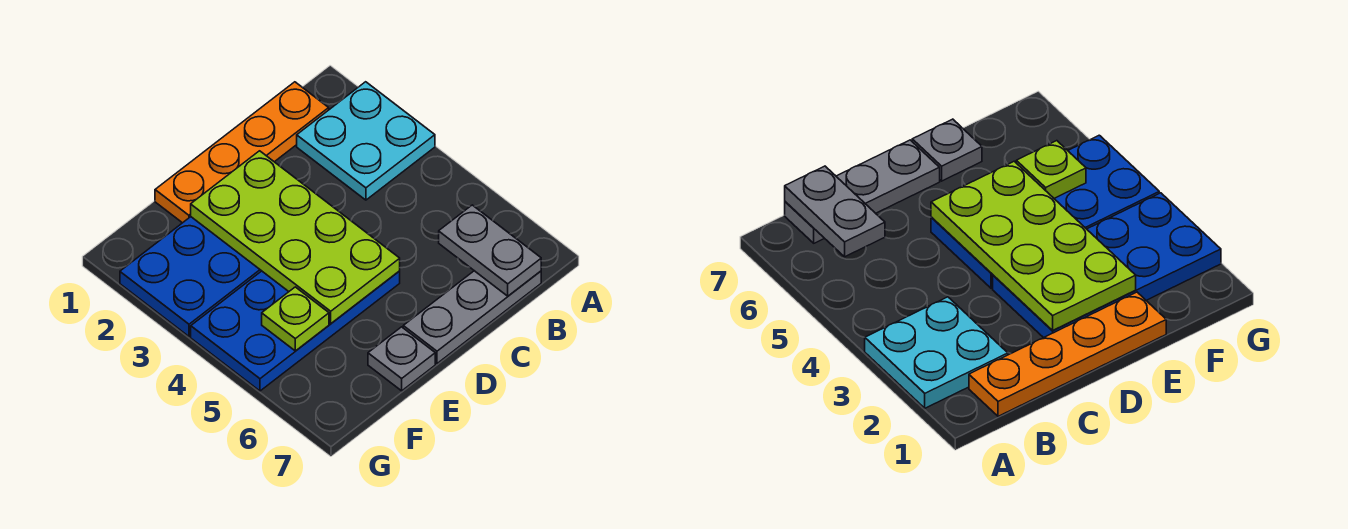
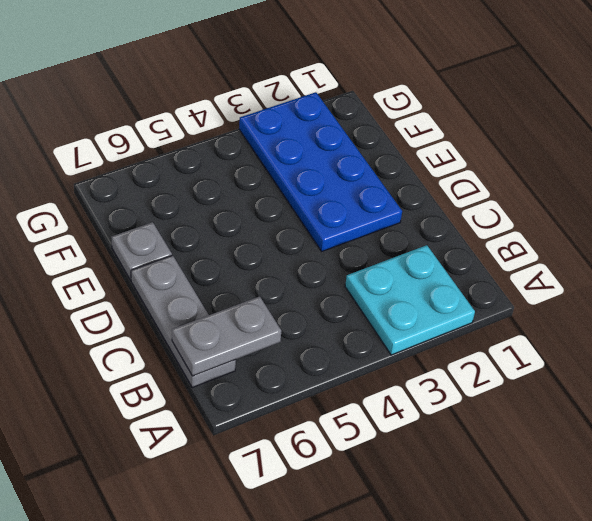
none -> orange 1x4 plate [155,82,329,223]
none -> blue 2x4 plate [191,271,400,391]

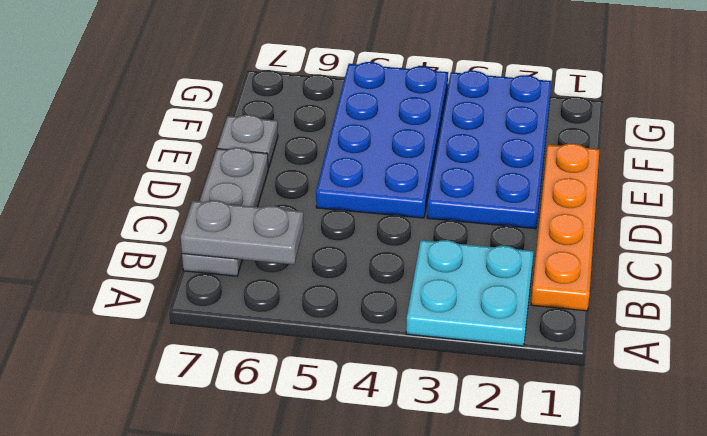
none -> lime 2x4 plate [191,151,400,323]
none -> lime 1x1 plate [262,287,329,351]

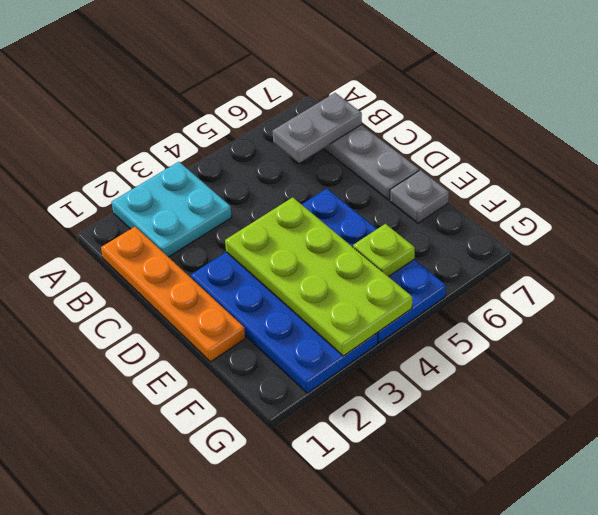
lime 2x4 plate [225,197,412,356] -> lime 2x4 plate turned to [191,151,400,323]

